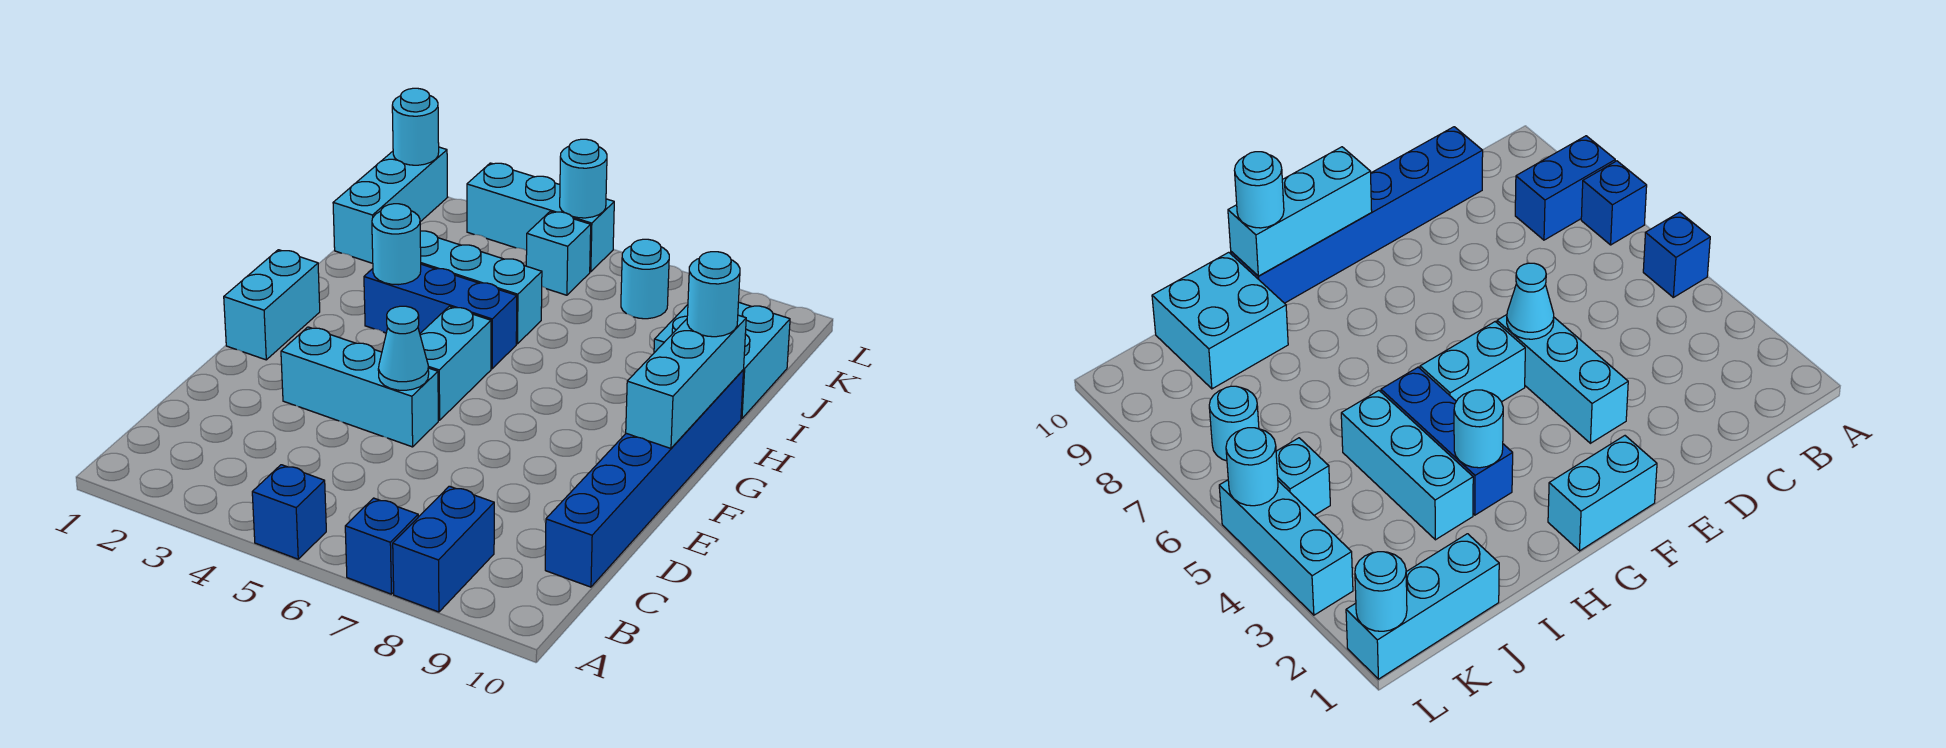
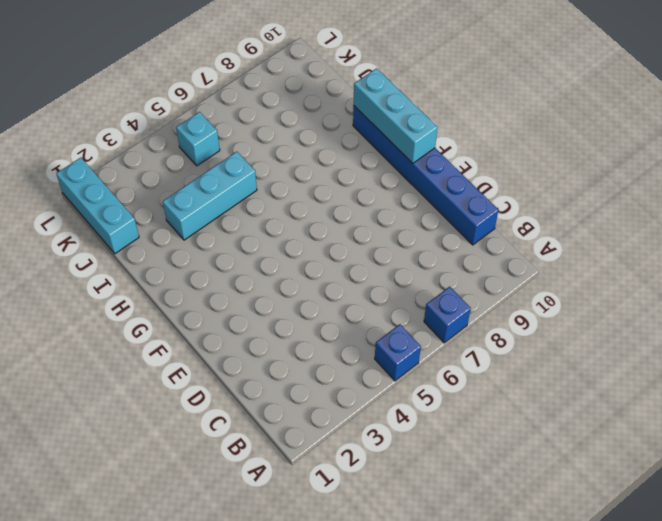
none -> blue 1x2 brick [393,486,494,612]
none -> cyan 1x3 brick [281,327,438,447]
none -> cyan 1x2 brick [224,250,320,360]

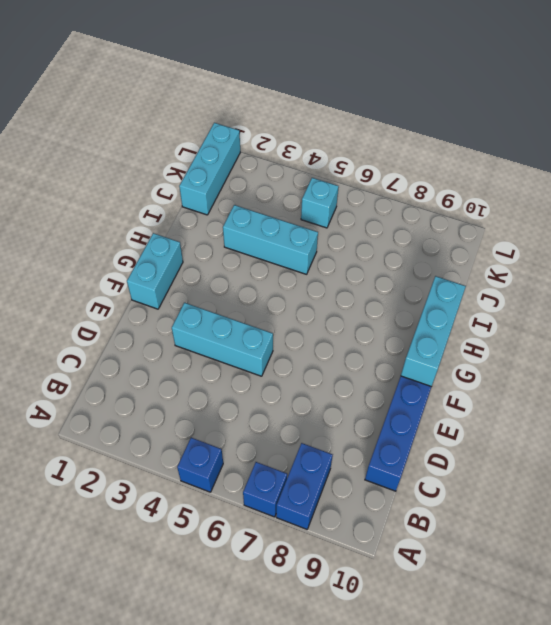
none -> cyan 1x2 brick [420,306,491,420]
none -> blue 1x3 brick [364,264,517,369]
none -> cyan 2x2 brick [654,302,790,419]

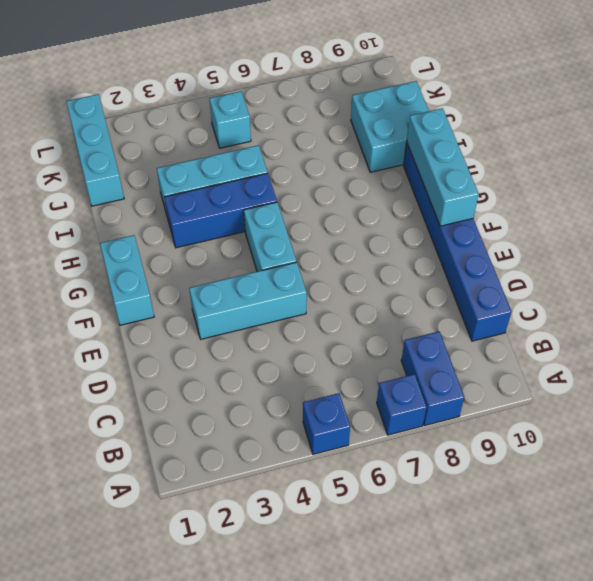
none -> cyan 1x1 round brick [621,239,669,319]
none -> cyan 1x3 brick [467,163,614,272]
none -> cyan 1x1 cone [378,306,429,390]

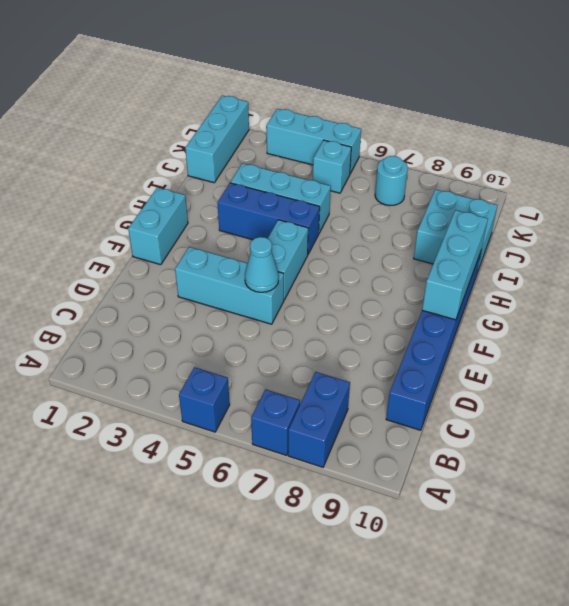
none -> cyan 1x1 round brick [372,204,421,285]
none -> cyan 1x1 round brick [392,88,439,165]
none -> cyan 1x1 round brick [560,139,607,218]

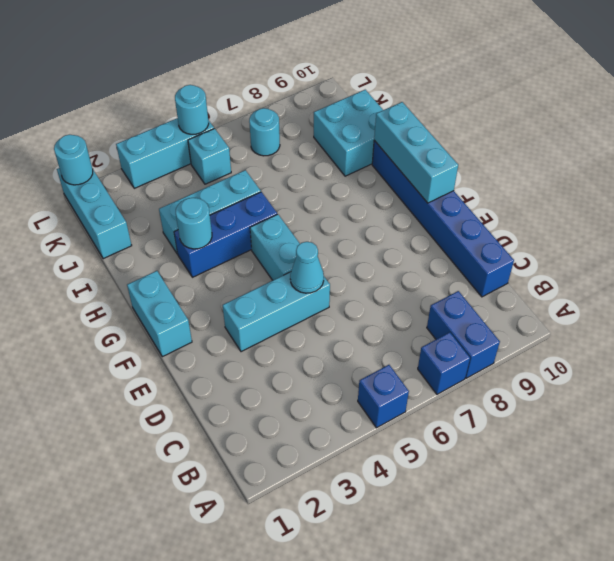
none -> cyan 1x1 round brick [687,252,740,337]

